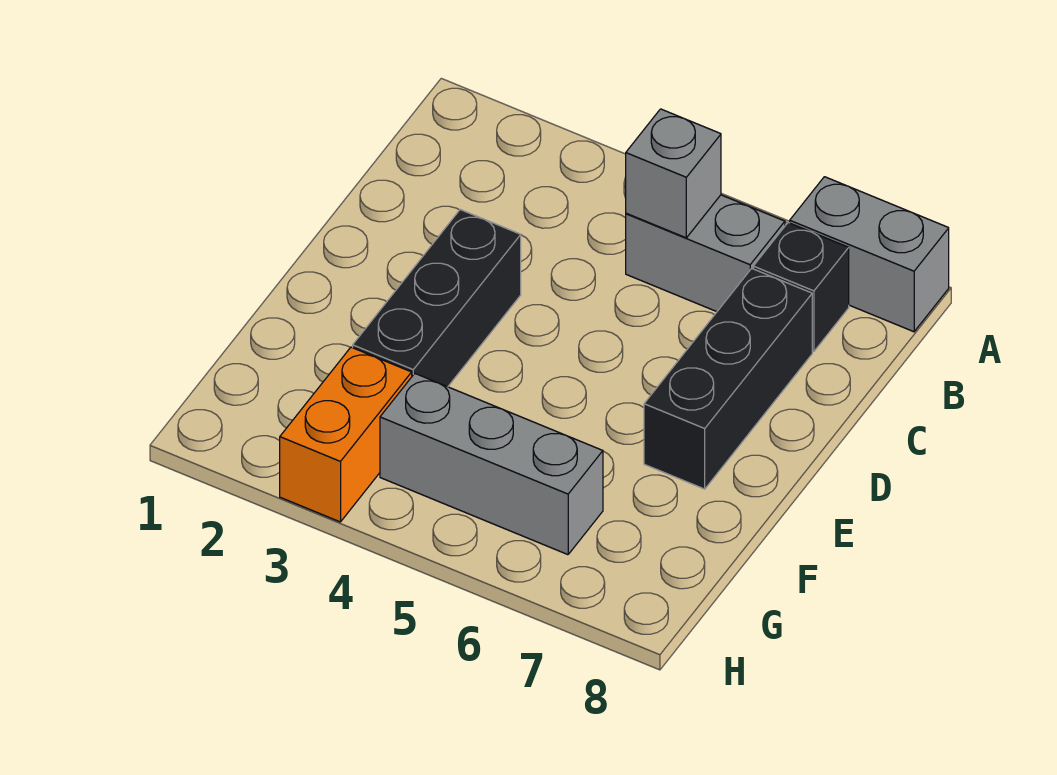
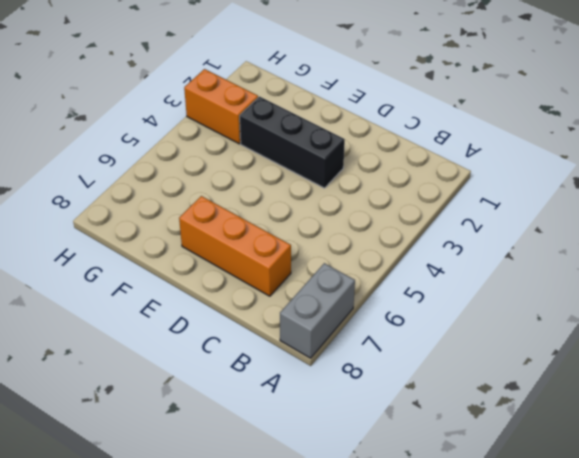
orange 1x3 brick [179,196,291,296] -> black 1x3 brick [644,268,812,489]
none -> grey 1x2 brick [626,195,785,312]
none -> black 1x1 brick [753,223,849,351]

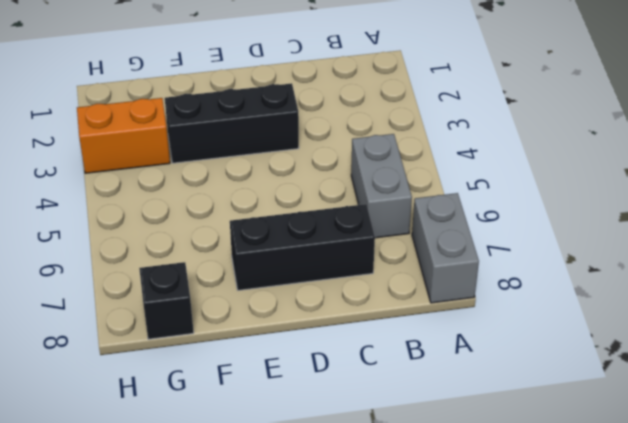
black 1x1 brick [139,262,194,339] -> black 1x1 brick moved to [753,223,849,351]
none -> grey 1x3 brick [380,374,603,555]
none -> grey 1x1 brick [626,109,721,238]

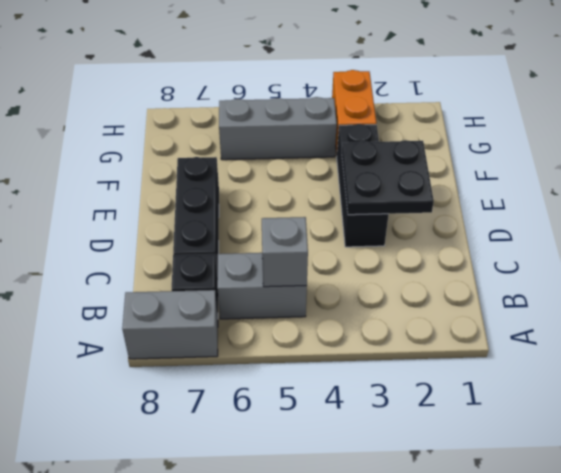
black 2x2 plate [342,140,434,215] -> none

